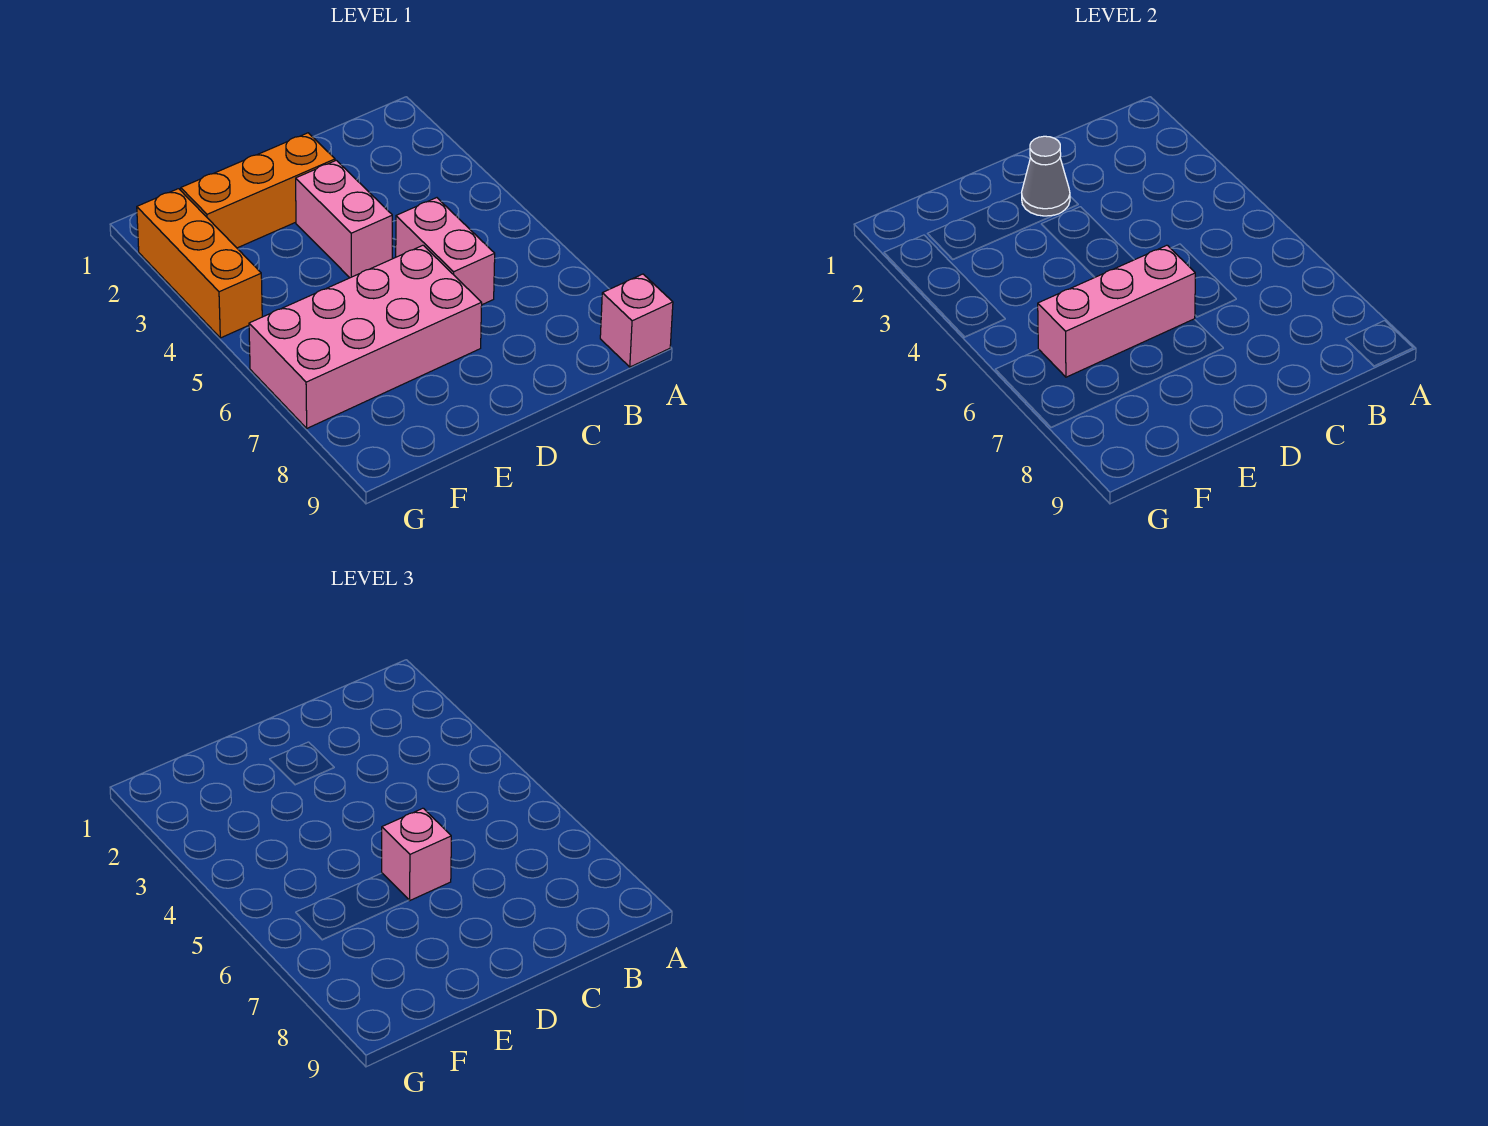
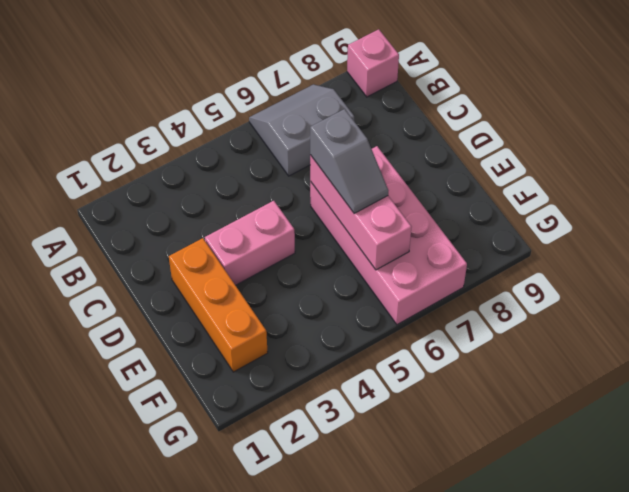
grey 2x2 slope [249,84,354,176] -> none
grey 1x2 slope [310,109,388,213] -> pink 1x1 brick [382,808,451,900]
none -> pink 1x2 brick [396,198,495,305]
none -> orange 1x3 brick [137,189,262,338]

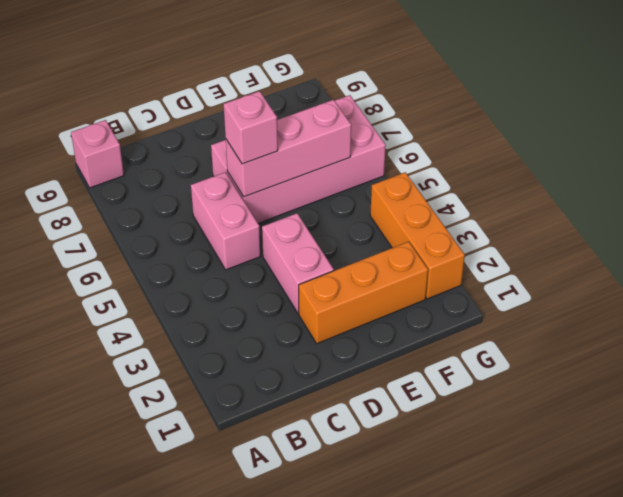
none -> grey 1x1 cone [1022,136,1070,216]

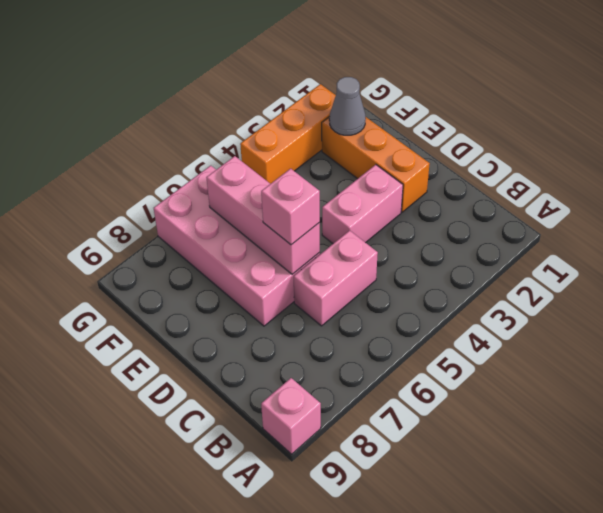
grey 1x1 cone [329,77,366,135] -> grey 1x1 cone moved to [1022,136,1070,216]

